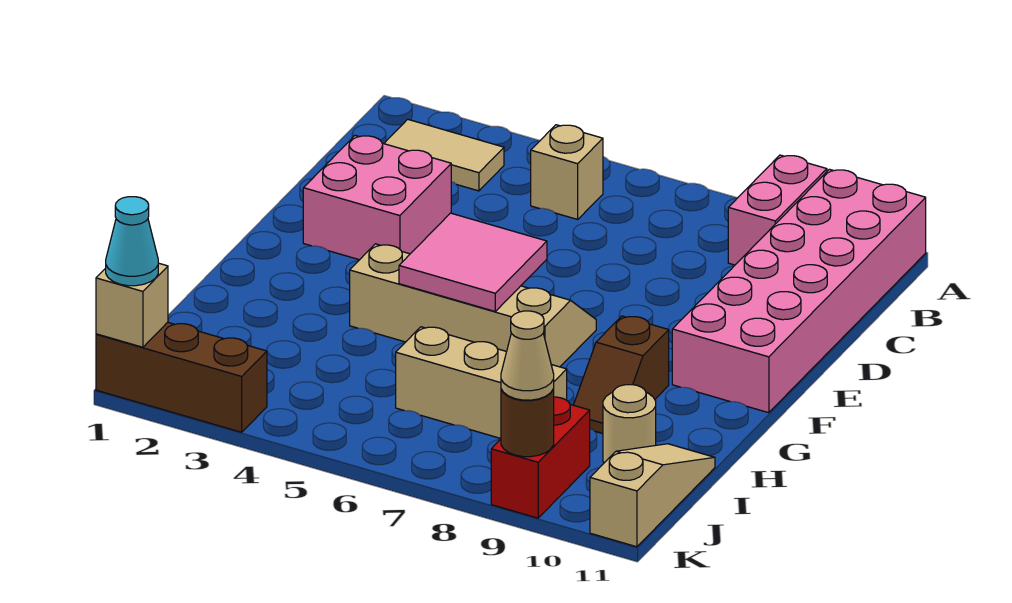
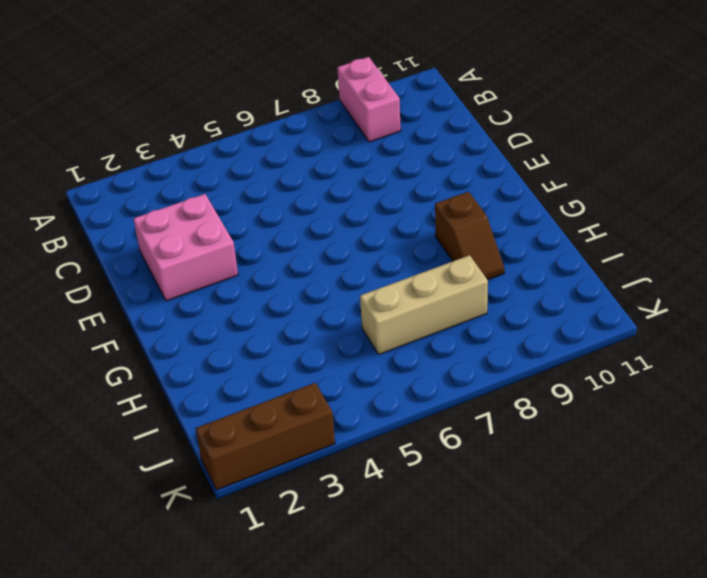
none -> pink 2x6 brick [672,169,926,413]
none -> tan 1x2 tile [384,119,504,191]
none -> tan 1x1 brick [531,125,603,219]

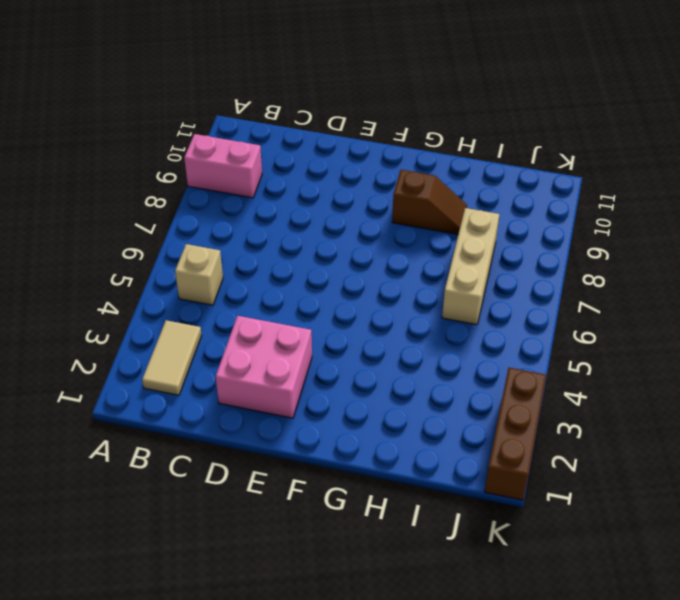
none -> pink 2x6 brick [672,169,926,413]
none -> tan 2x4 slope [350,244,596,367]
none -> tan 1x1 round brick [603,385,656,463]

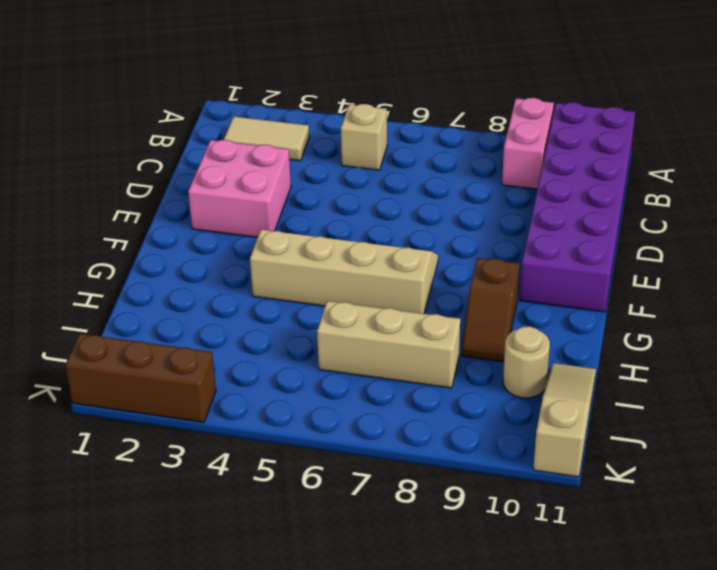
purple 2x6 brick [520,102,635,312] -> pink 2x6 brick [672,169,926,413]
none -> red 1x2 brick [491,397,590,518]
none -> pink 2x2 tile [399,213,547,311]
none -> tan 1x1 brick [96,263,168,347]

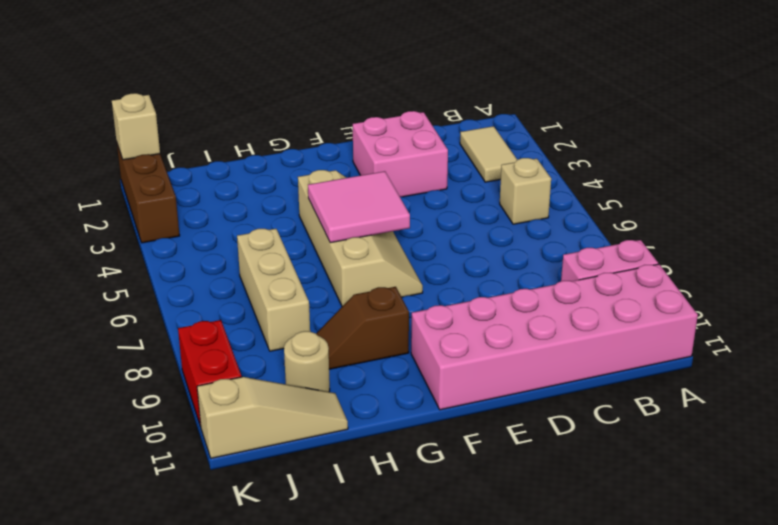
red 1x2 brick [178,320,241,427] -> red 1x2 brick turned to [491,397,590,518]
none -> brown 1x1 round brick [501,389,554,457]
none -> cyan 1x1 cone [106,197,158,286]
none -> tan 1x1 cone [501,311,554,400]

